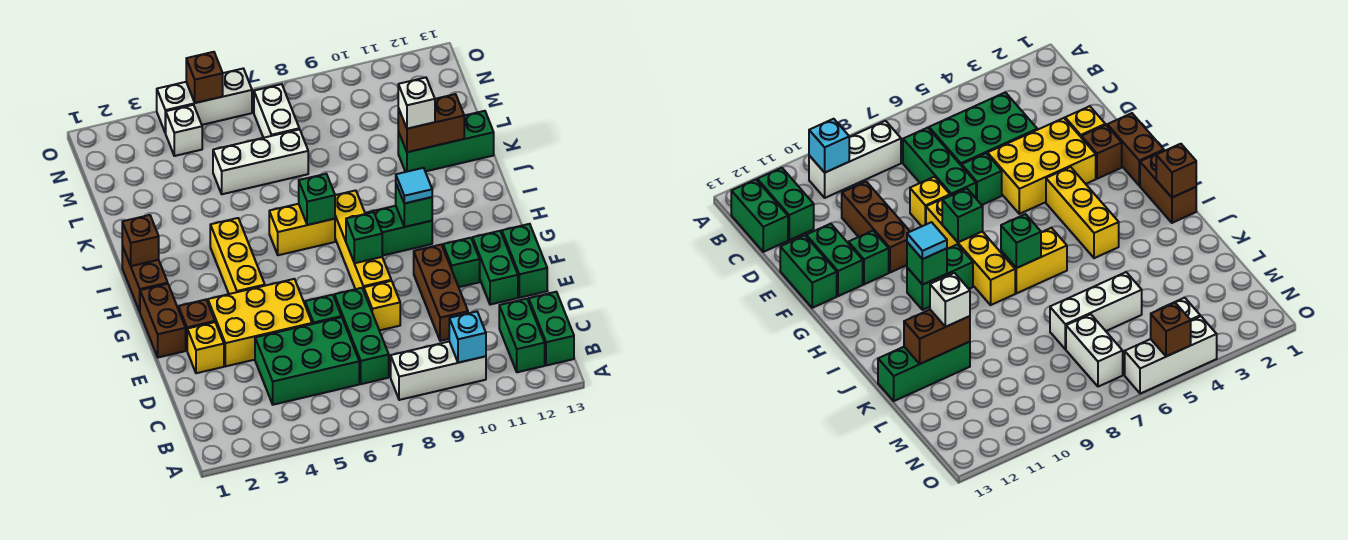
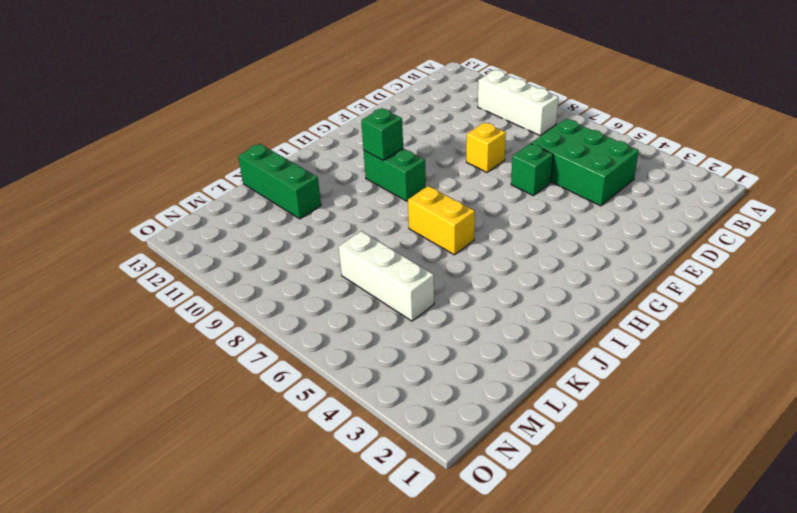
none -> green 1x2 brick [499,299,545,372]
none -> green 1x2 brick [529,292,574,366]
none -> green 1x3 brick [334,288,389,384]
none -> brown 1x3 brick [414,245,468,341]

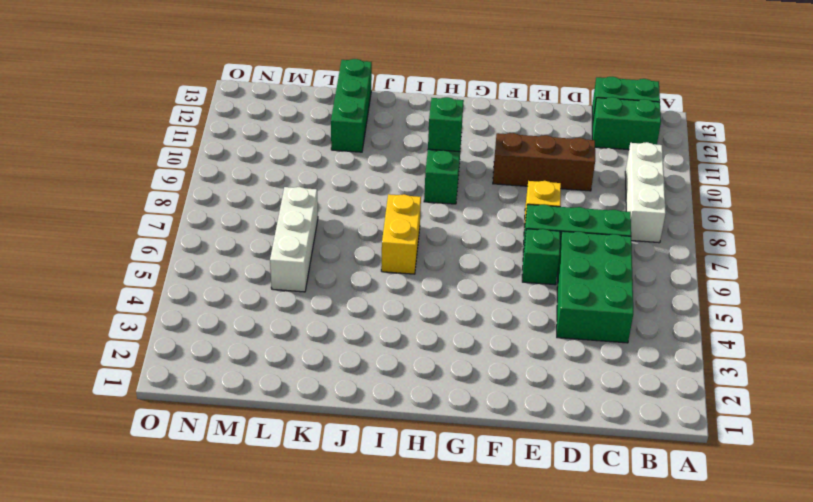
none -> yellow 1x1 brick [187,322,224,373]
none -> yellow 2x3 brick [208,279,312,366]
none -> green 1x2 brick [472,231,518,305]
none -> green 1x2 brick [502,224,547,298]

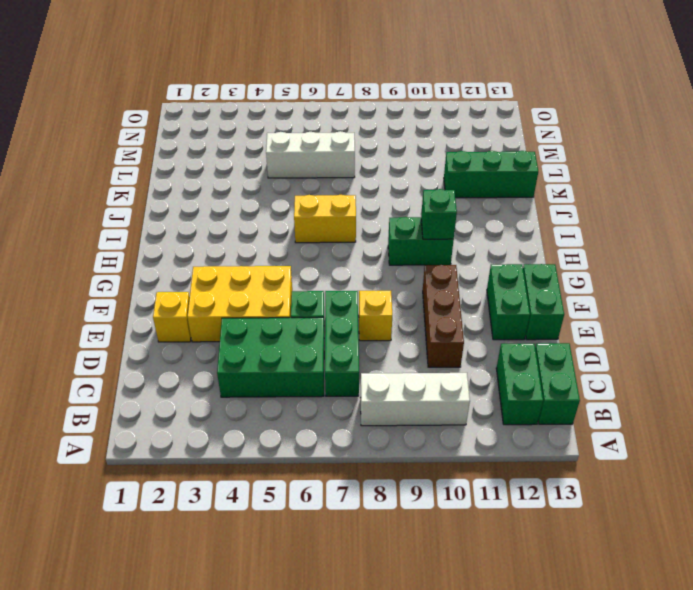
none -> brown 1x2 brick [140,284,186,357]
none -> brown 1x1 brick [178,300,215,350]
none -> yellow 1x4 brick [335,190,391,290]
none -> green 1x1 brick [443,238,480,287]

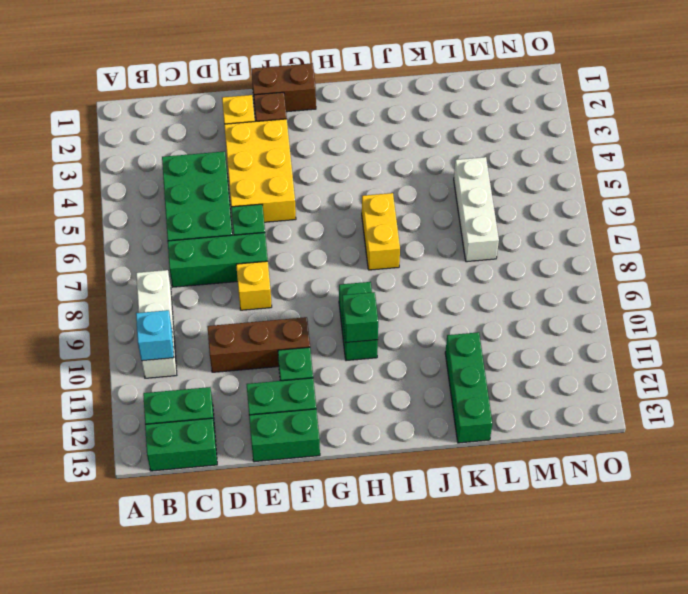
none -> yellow 1x4 brick [335,190,391,290]
none -> yellow 1x3 brick [210,218,265,294]
none -> brown 1x2 brick [122,246,168,312]
none -> white 1x2 brick [254,84,299,138]

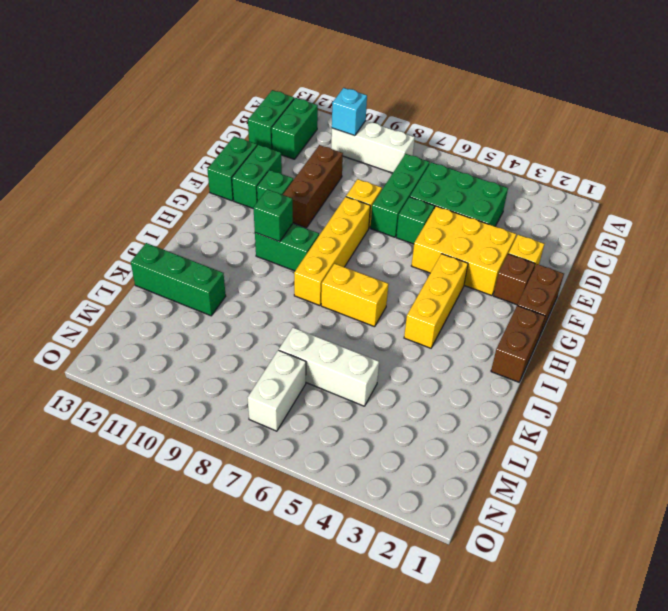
none -> white 1x1 brick [166,105,202,156]
none -> white 1x3 brick [157,69,252,133]
none -> green 1x1 brick [346,212,382,263]
none -> brown 1x1 brick [122,215,159,266]

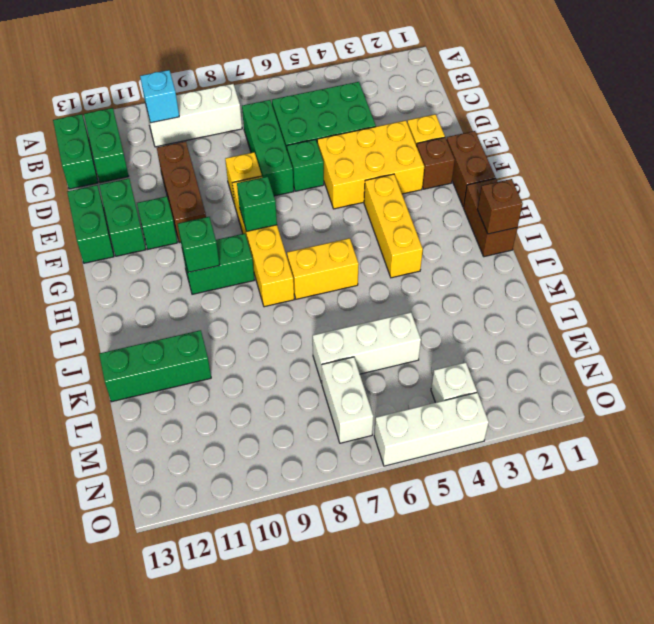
none -> green 1x1 brick [299,174,335,225]
none -> brown 1x2 brick [398,94,464,152]
none -> brown 1x1 brick [186,52,223,103]
none -> cyan 1x1 tile [396,168,432,203]

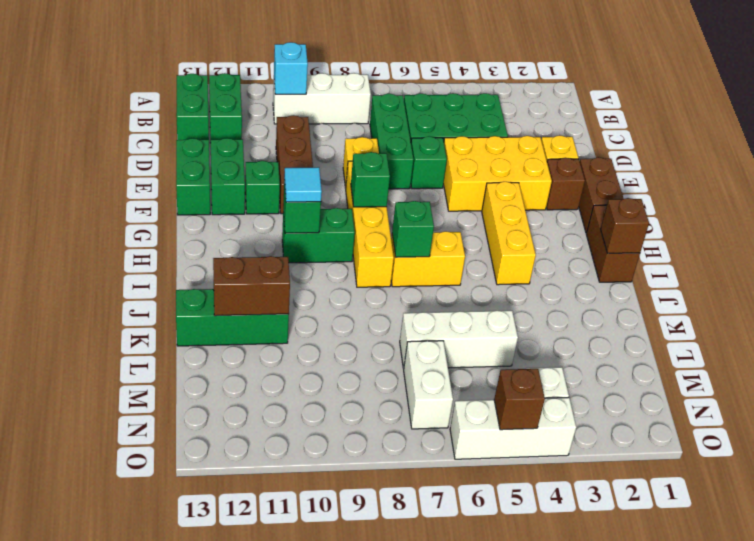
none -> white 1x1 brick [398,78,435,129]

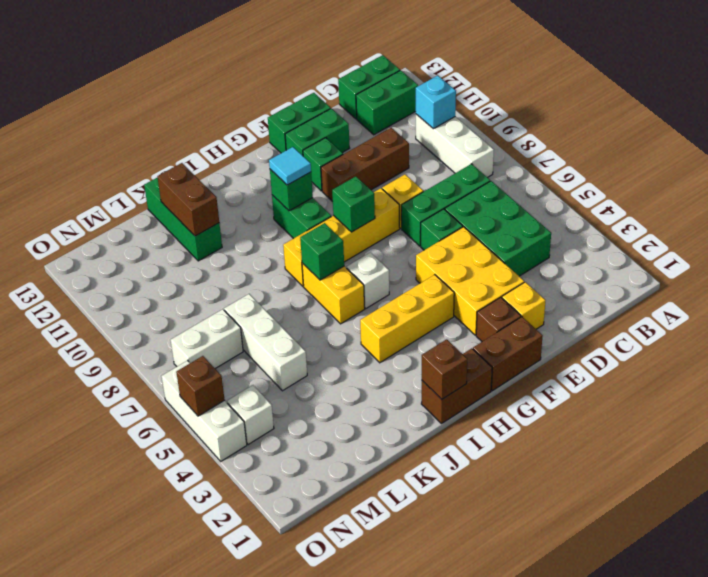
white 1x1 brick [347,252,389,308] -> white 1x1 brick moved to [398,78,435,129]

